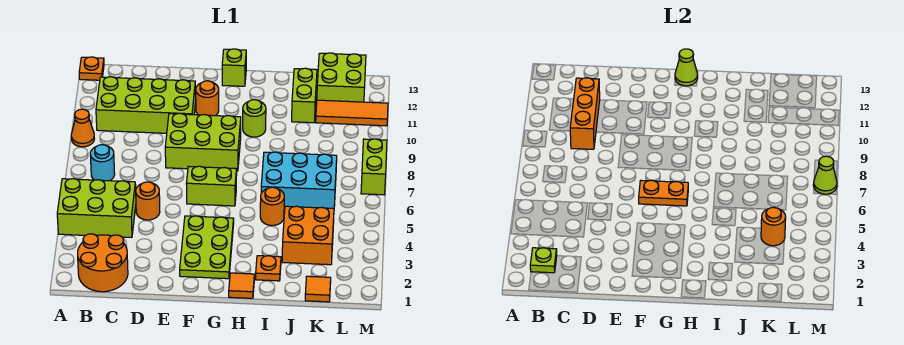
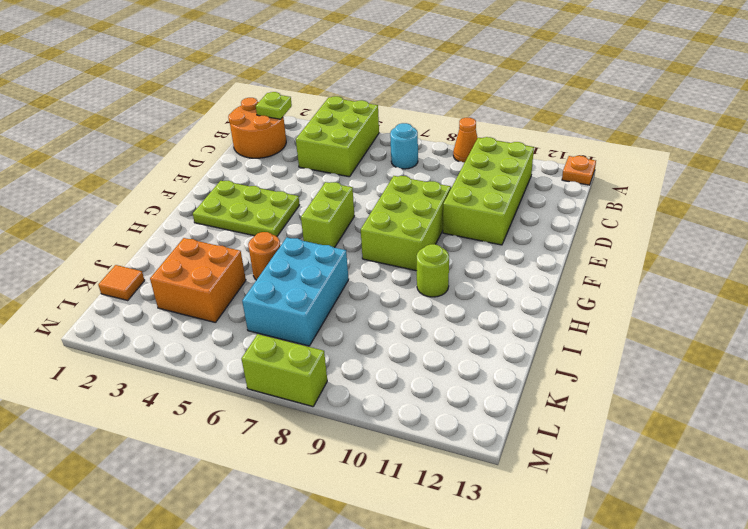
none -> orange 1x1 round brick [136,182,160,220]
none -> orange 1x1 round brick [196,81,219,116]
none -> lime 1x1 brick [222,49,246,86]

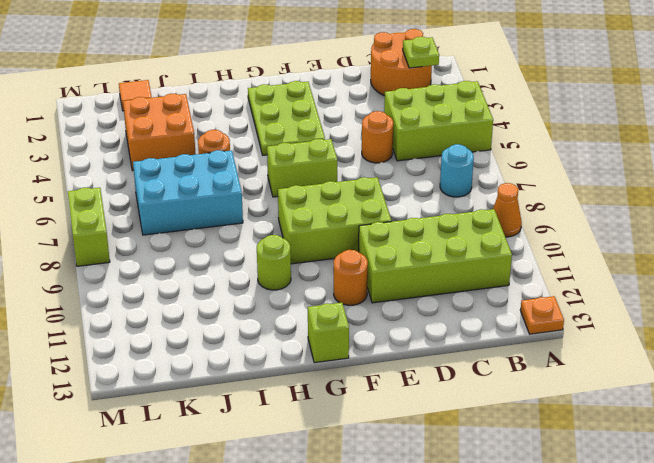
none -> orange 1x1 tile [229,273,254,298]
none -> orange 1x1 plate [256,256,281,281]
none -> lime 1x2 brick [292,68,317,123]

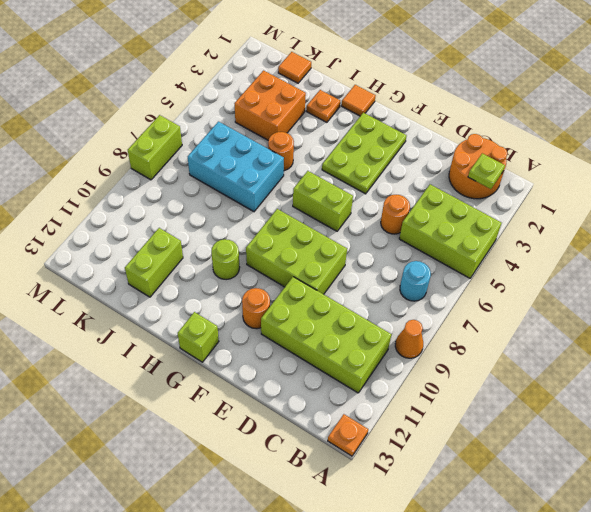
none -> orange 1x3 tile [316,100,388,126]
none -> lime 2x2 brick [317,53,366,102]
none -> orange 1x3 brick [570,78,600,149]

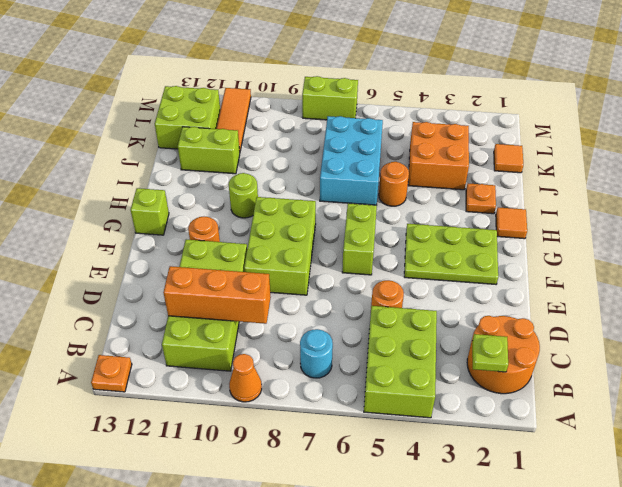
none -> orange 1x2 plate [639,180,688,206]
none -> lime 1x1 cone [675,49,698,86]
none -> orange 1x1 round brick [761,207,786,246]

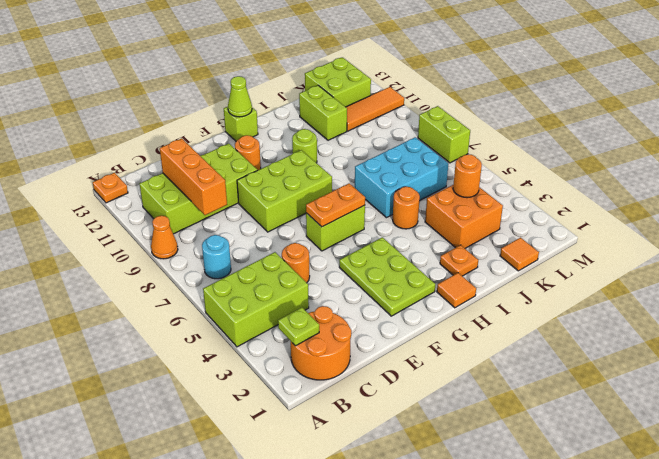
none -> lime 1x1 cone [813,156,837,194]

